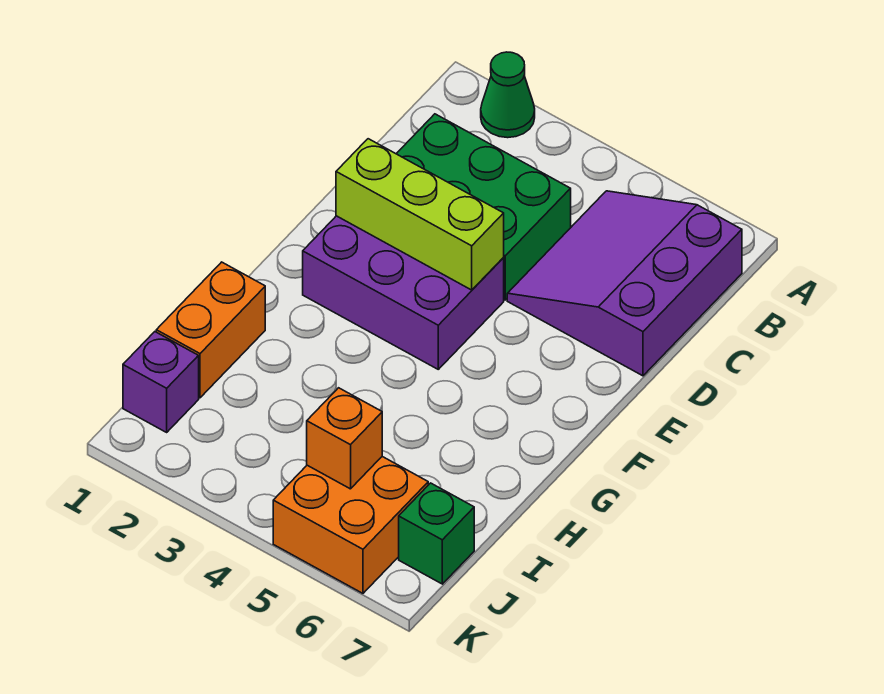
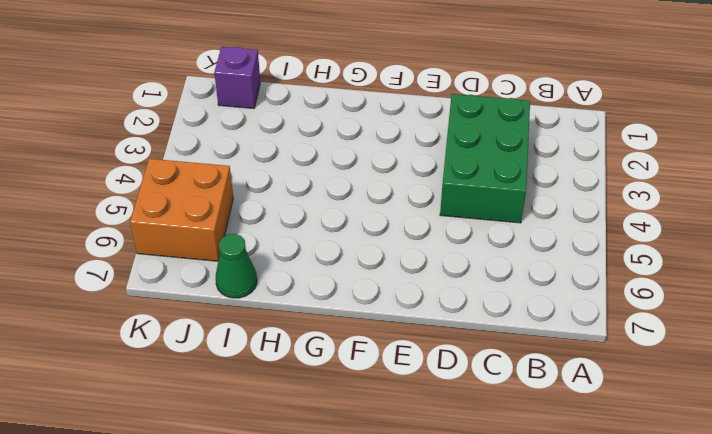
green 1x1 cone [216,234,257,298] -> green 1x1 cone moved to [481,52,535,138]
none -> purple 3x3 slope [507,191,742,376]
none -> purple 2x3 brick [303,216,504,369]

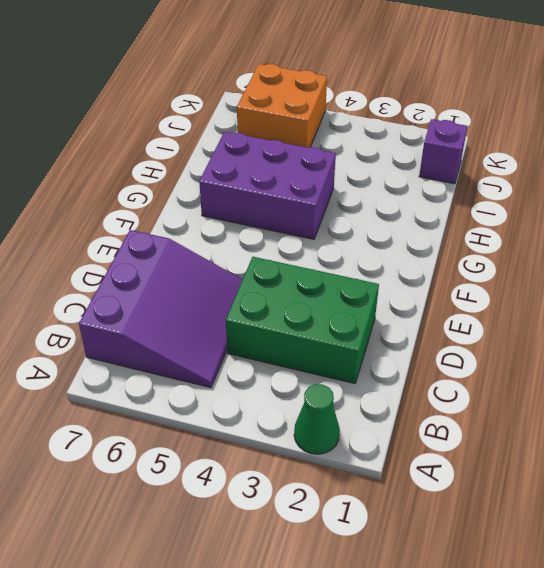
purple 2x3 brick [199,132,336,239] -> purple 2x3 brick moved to [303,216,504,369]
none -> orange 1x2 brick [156,262,265,398]
none -> green 1x1 brick [399,483,474,584]

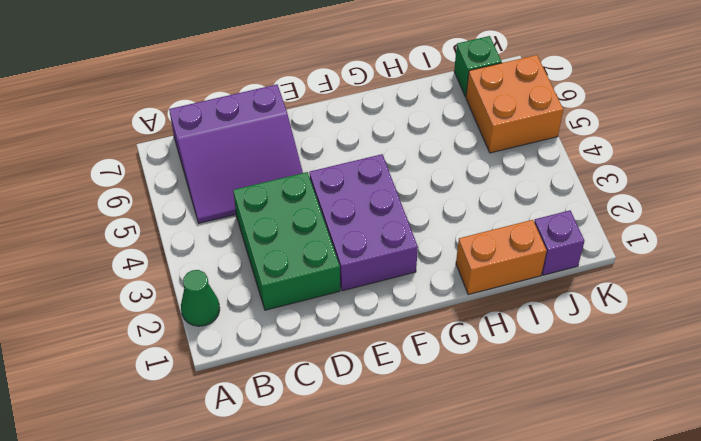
none -> lime 1x3 brick [336,139,504,290]
none -> orange 1x1 brick [307,388,382,489]

